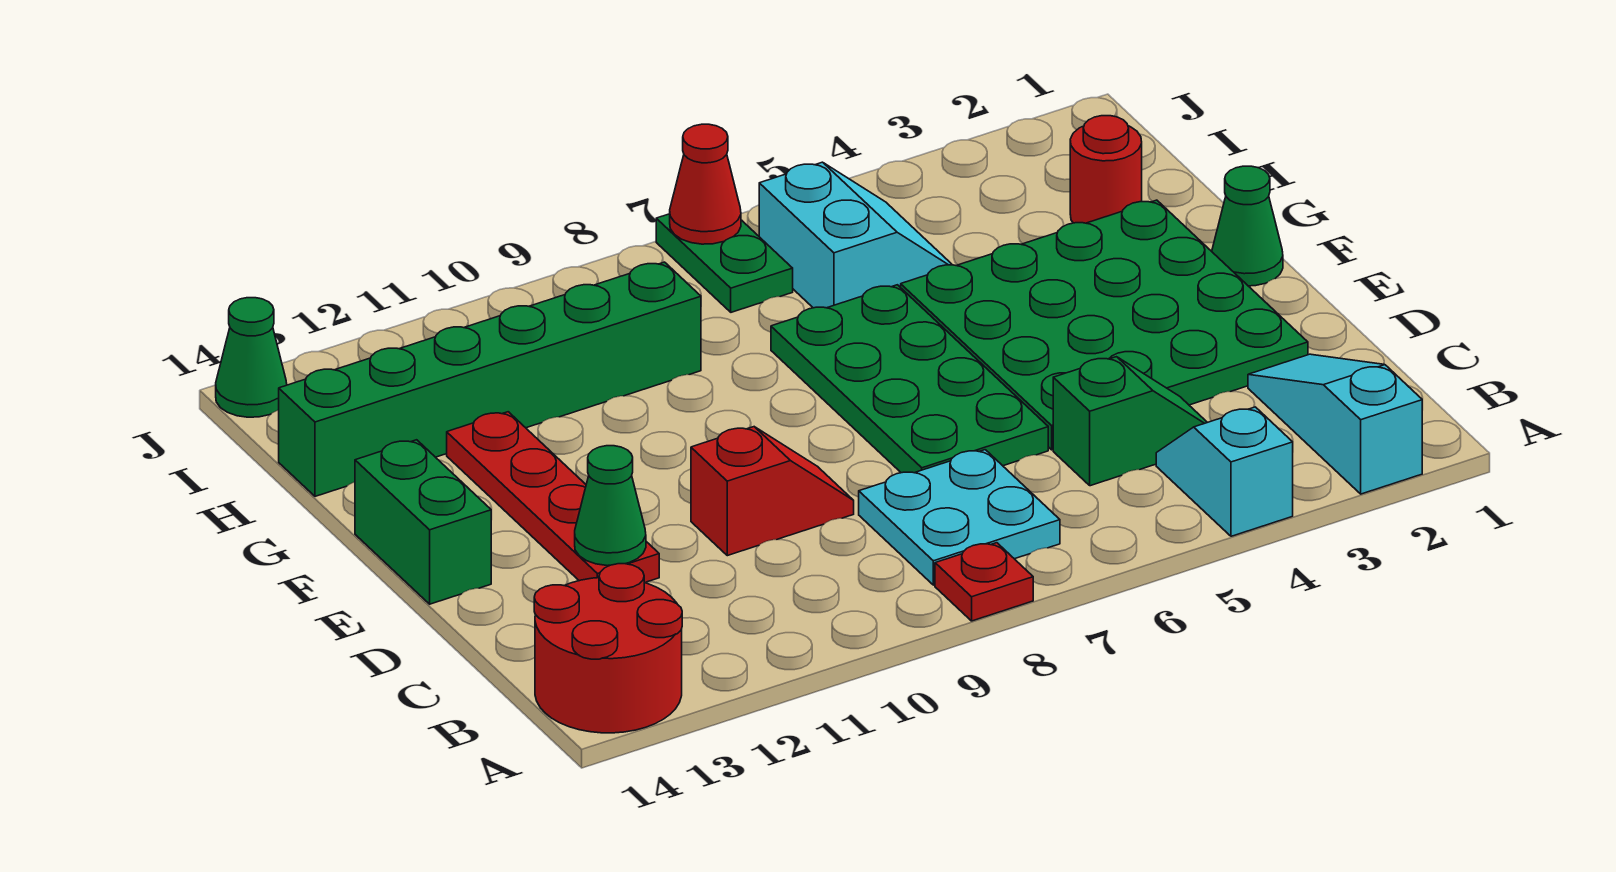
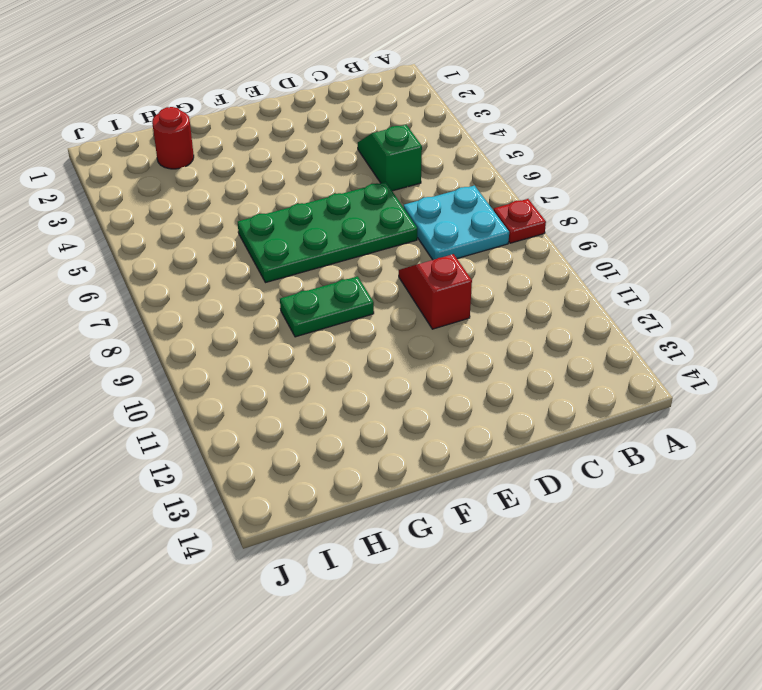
green 1x2 plate [280,276,374,337] -> green 1x2 plate moved to [656,214,793,312]
none -> cyan 1x3 slope [1248,354,1422,494]
none -> cyan 1x2 slope [1156,407,1293,536]
none -> red 2x2 round brick [534,564,682,733]

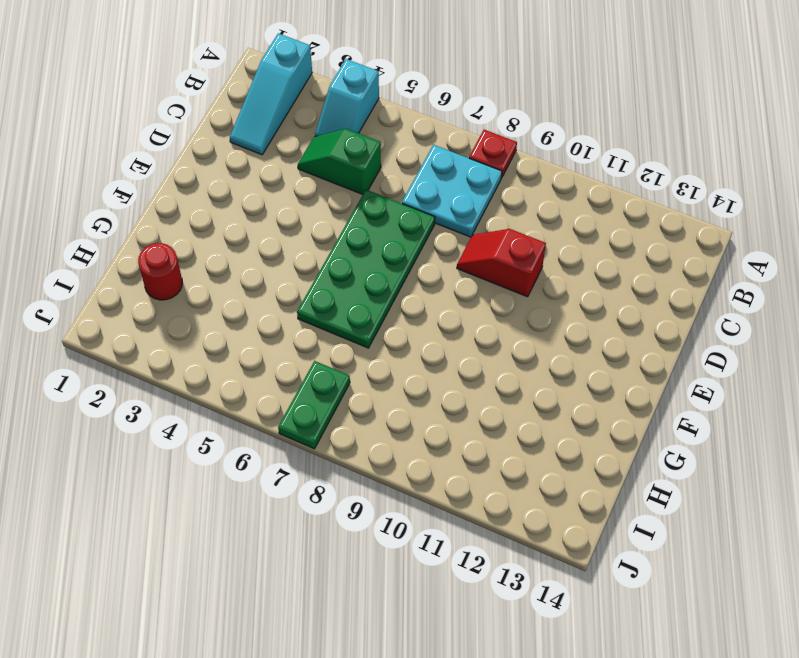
none -> red 2x2 round brick [534,564,682,733]
none -> green 4x4 plate [901,200,1308,450]
none -> red 1x4 plate [447,412,659,582]

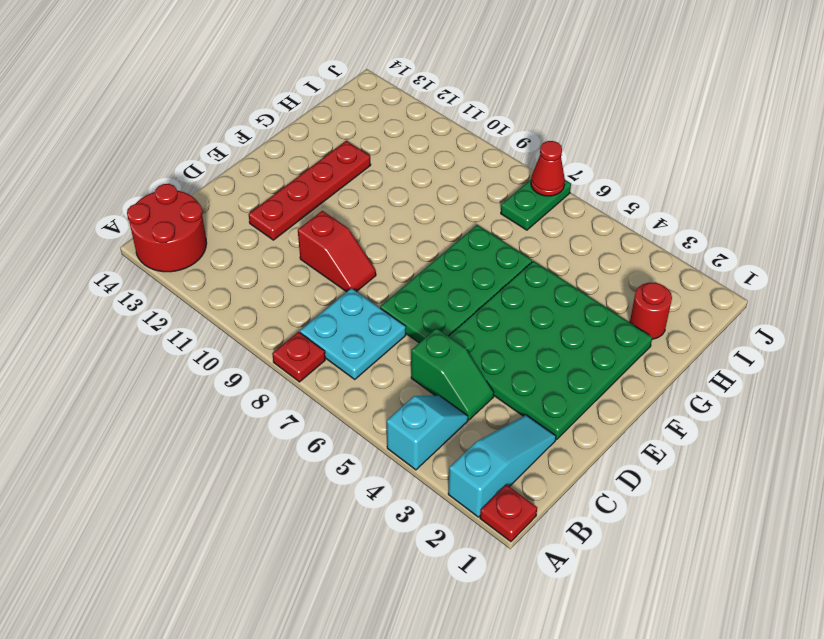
red 1x1 plate [480,485,537,542] -> none
none -> green 1x2 brick [355,440,491,604]
none -> green 1x1 cone [1212,166,1283,286]
none -> cyan 2x2 slope [759,162,952,308]

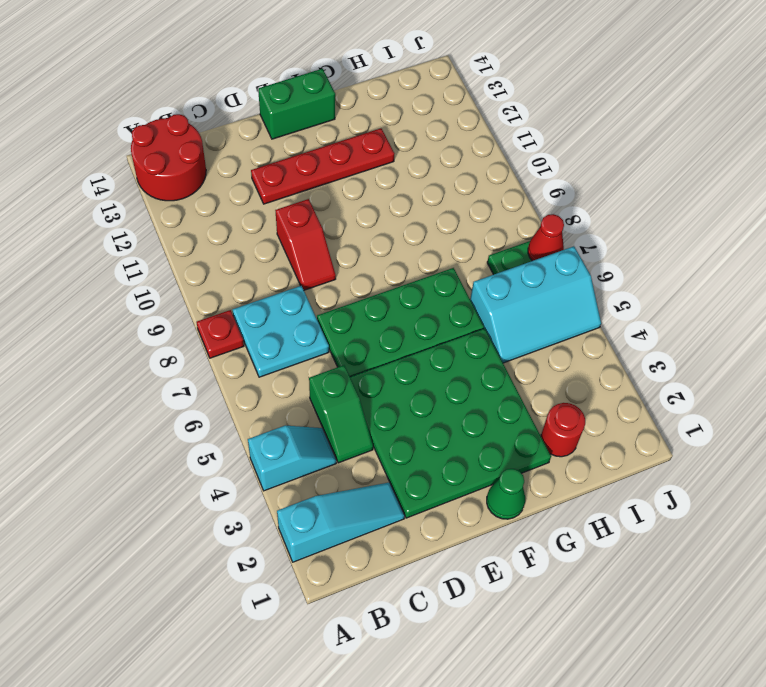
cyan 2x3 slope [470,246,601,363] -> cyan 2x2 slope [759,162,952,308]
none -> green 1x6 brick [279,262,701,496]
none -> green 1x1 cone [216,298,287,417]
none -> green 1x1 cone [575,446,646,566]

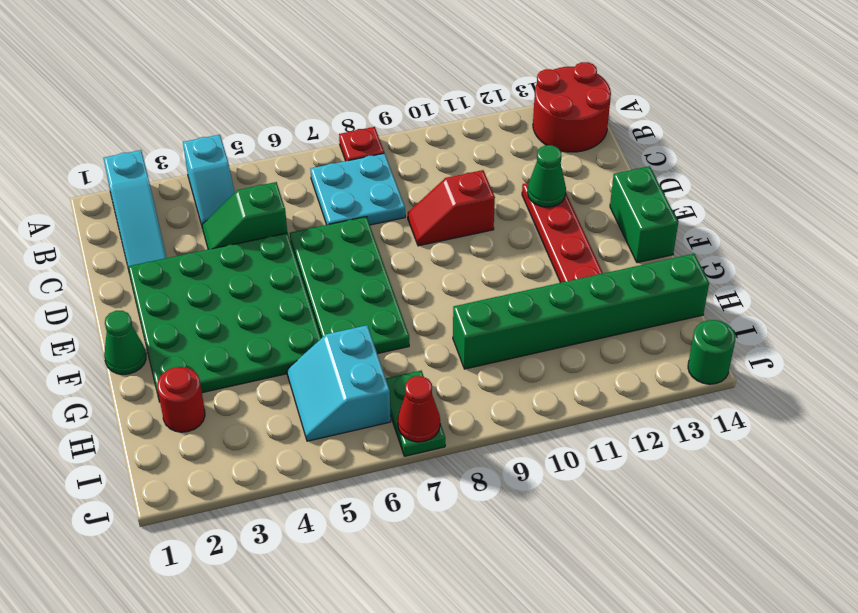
green 1x1 round brick [688,320,736,384] -> green 1x1 cone [216,298,287,417]

